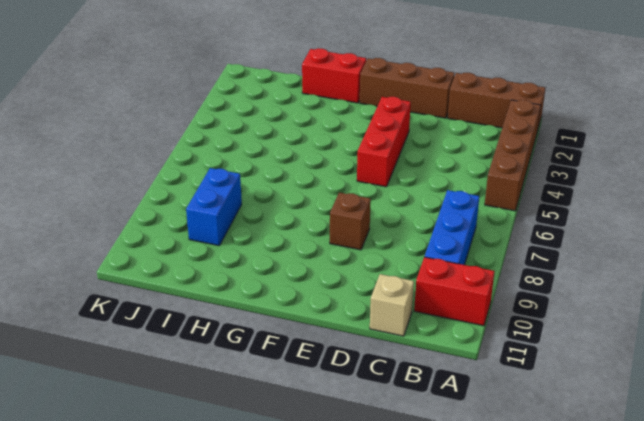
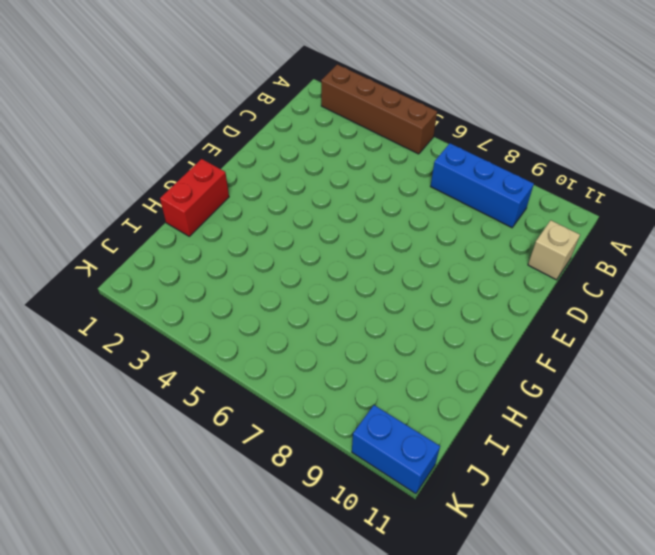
blue 1x2 brick [352,405,440,494] -> blue 1x2 brick moved to [186,168,242,246]
none -> brown 1x3 brick [448,73,545,131]
none -> red 1x2 brick [414,257,494,326]

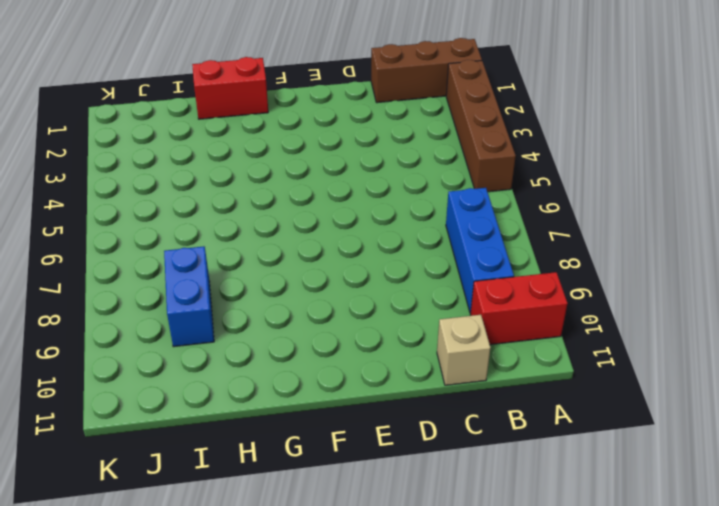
none -> brown 1x3 brick [360,58,454,118]
none -> red 1x3 brick [357,97,411,187]

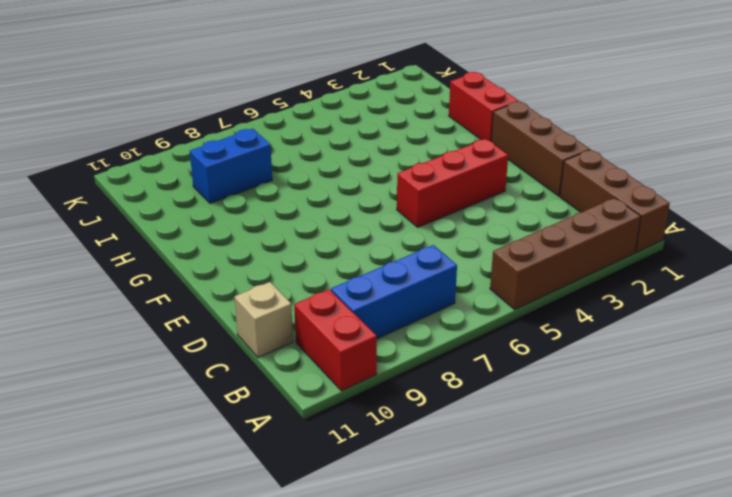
none -> brown 1x1 brick [330,192,371,250]

